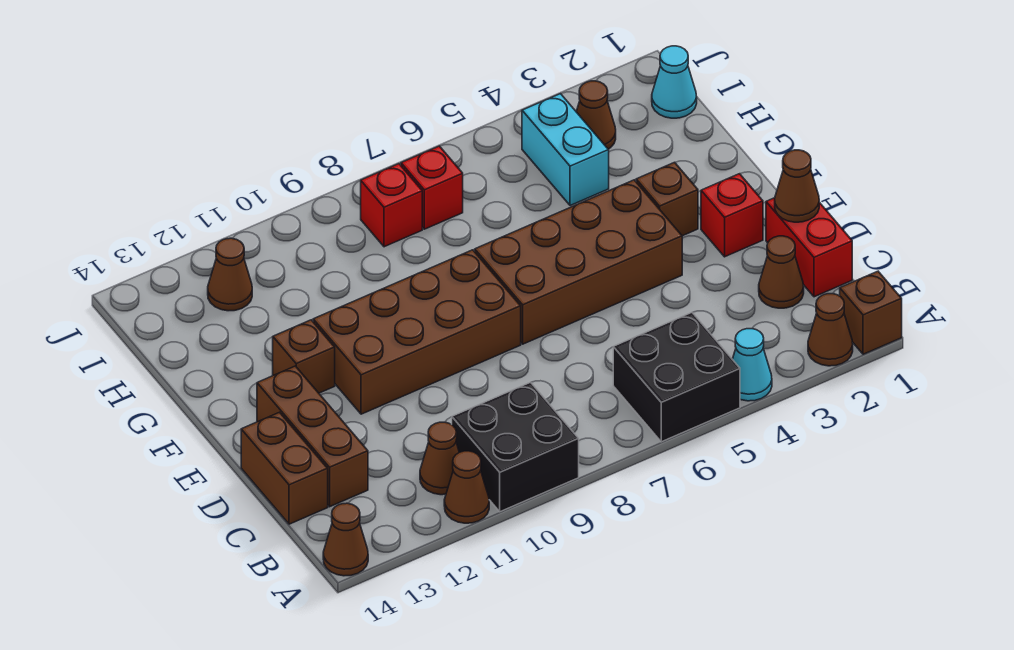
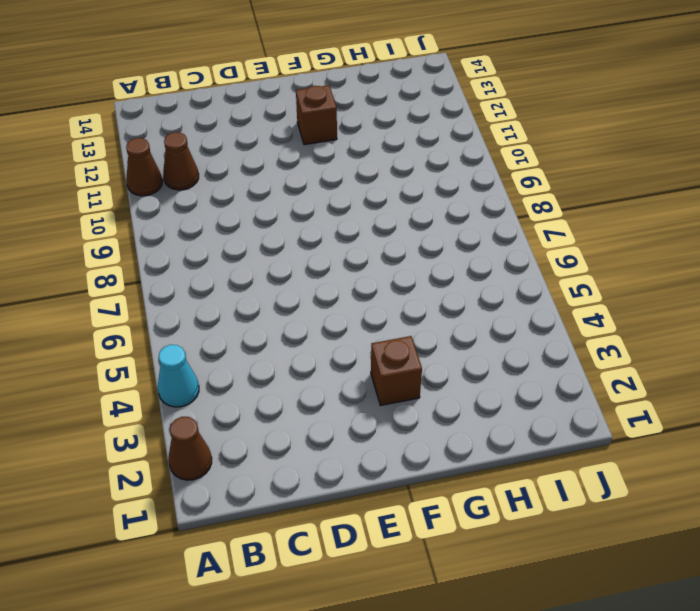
none -> brown 1x1 brick [840,271,902,354]
none -> black 2x2 brick [613,313,740,442]
none -> black 2x2 brick [452,382,579,512]

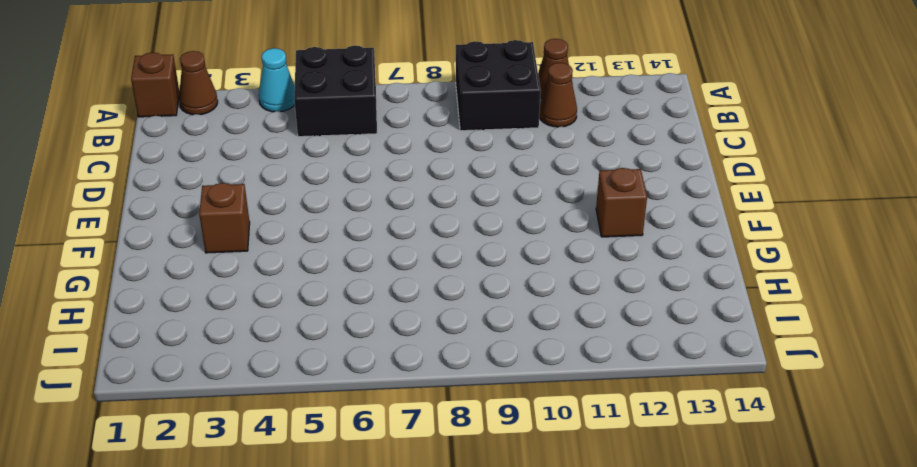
none -> brown 1x1 cone [323,503,368,576]
none -> red 1x2 brick [766,198,852,297]
none -> brown 1x1 cone [759,236,804,308]

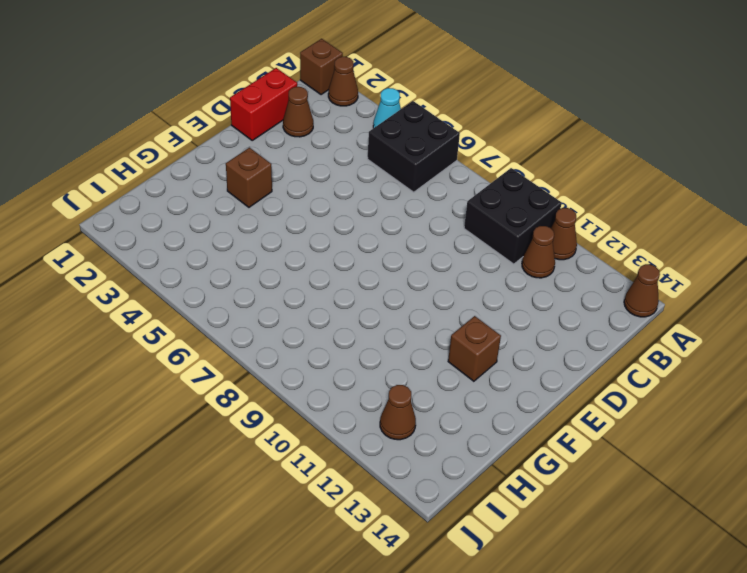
none -> brown 1x3 brick [257,366,368,507]
none -> brown 1x2 brick [241,412,328,524]
none -> red 1x1 brick [701,174,763,257]

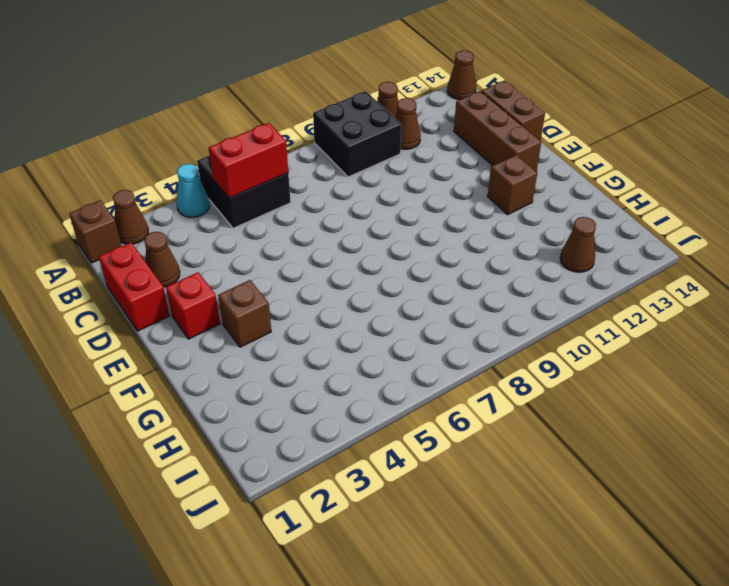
red 1x2 brick [209,123,288,198] -> none
none -> brown 2x4 brick [475,180,682,344]
none -> brown 2x4 brick [313,250,521,414]
none -> cyan 1x2 brick [522,94,609,206]

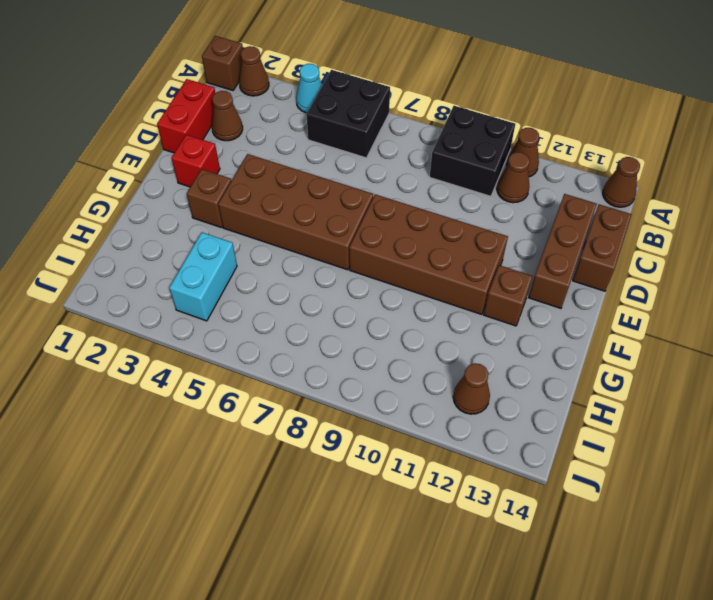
none -> cyan 1x1 cone [652,46,697,118]
none -> brown 1x1 cone [576,81,616,149]
none -> red 1x1 brick [401,146,463,229]

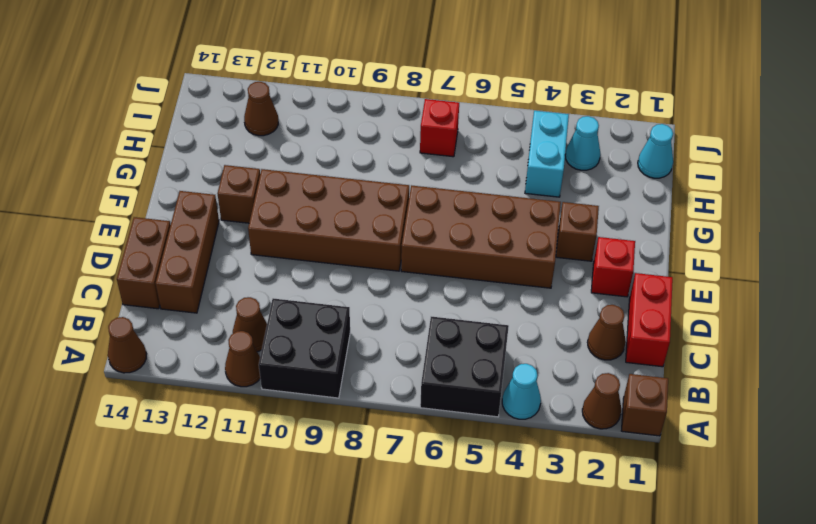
cyan 1x1 cone [565,116,600,170] -> brown 1x1 cone [576,81,616,149]
none -> red 1x1 brick [361,164,422,247]
none -> brown 1x1 cone [775,150,819,222]

